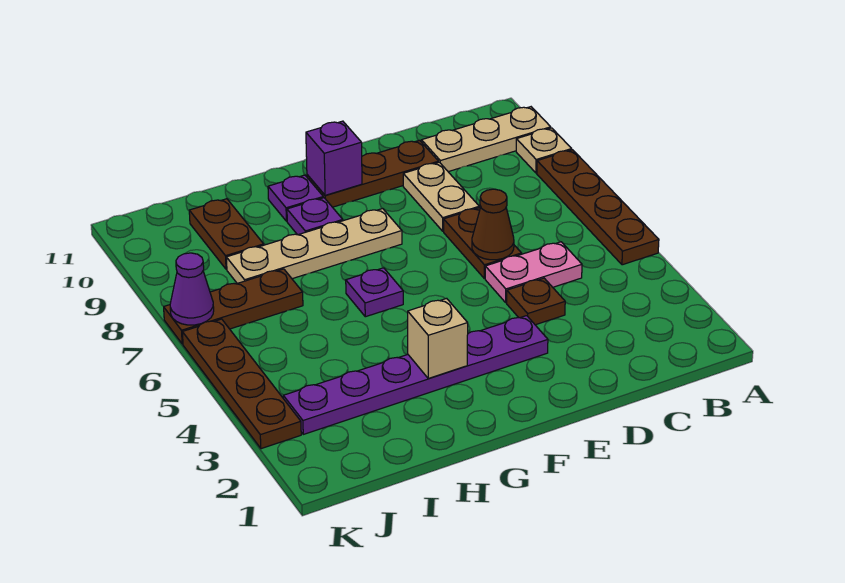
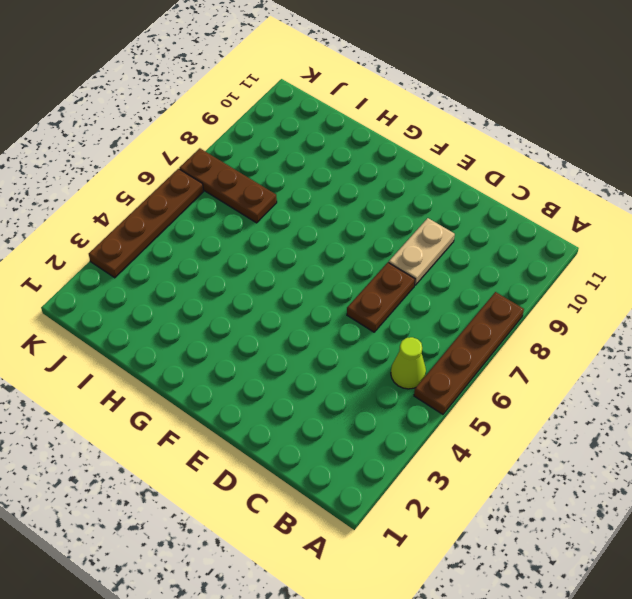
lime 1x1 cone [391,337,426,389] -> none
none -> tan 1x1 plate [516,128,572,173]
none -> tan 1x3 plate [421,107,551,172]
none -> pink 1x2 plate [485,242,582,302]

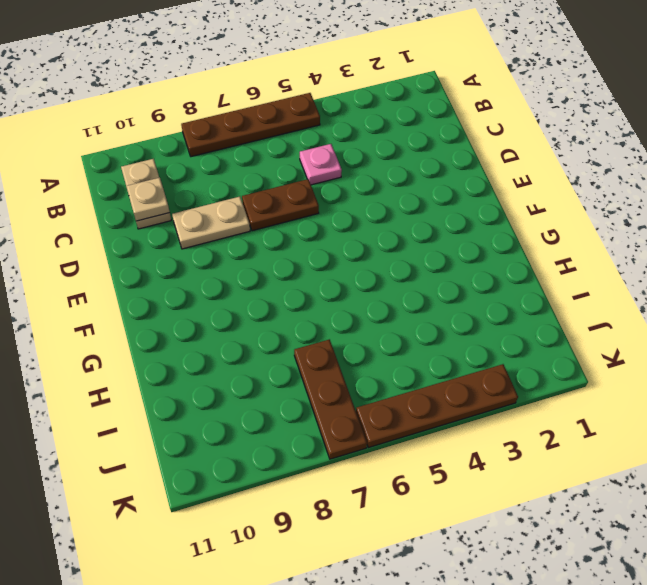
tan 1x2 plate [121,159,171,229] -> tan 1x3 plate [421,107,551,172]
pink 1x1 plate [300,144,342,185] -> pink 1x2 plate [485,242,582,302]
tan 1x1 plate [126,178,170,221] -> tan 1x1 plate moved to [516,128,572,173]
none -> brown 1x1 plate [507,278,565,325]
none -> brown 1x3 plate [307,140,439,207]
none -> purple 1x6 plate [283,316,548,434]

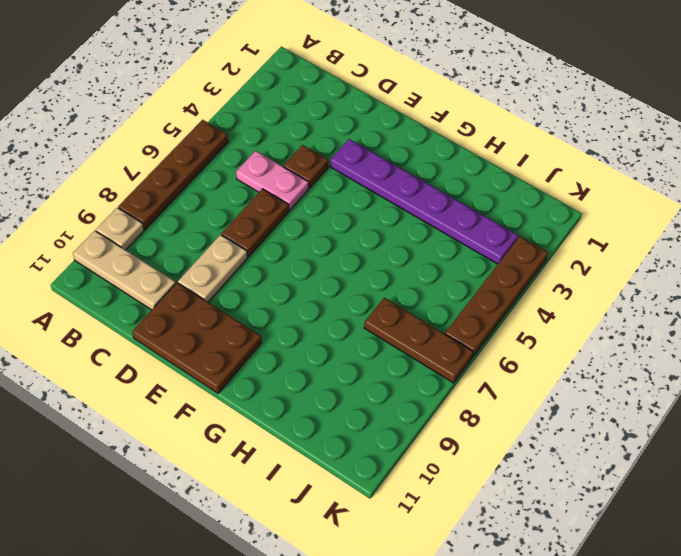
brown 2x3 plate [132,283,261,393] -> brown 1x3 plate [307,140,439,207]
none -> tan 1x4 plate [226,209,402,283]
none -> purple 1x1 plate [346,268,403,317]
none -> purple 1x1 plate [287,198,343,235]

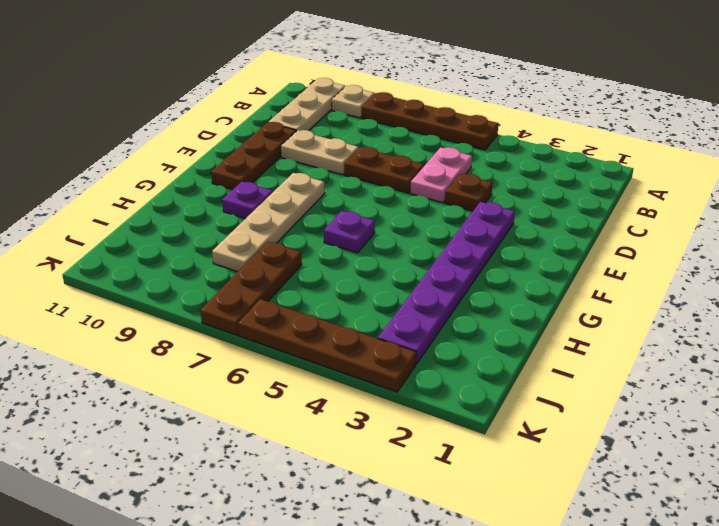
none -> purple 1x1 plate [268,175,323,221]
none -> brown 1x2 plate [189,199,264,269]
none -> brown 1x1 cone [472,189,514,260]

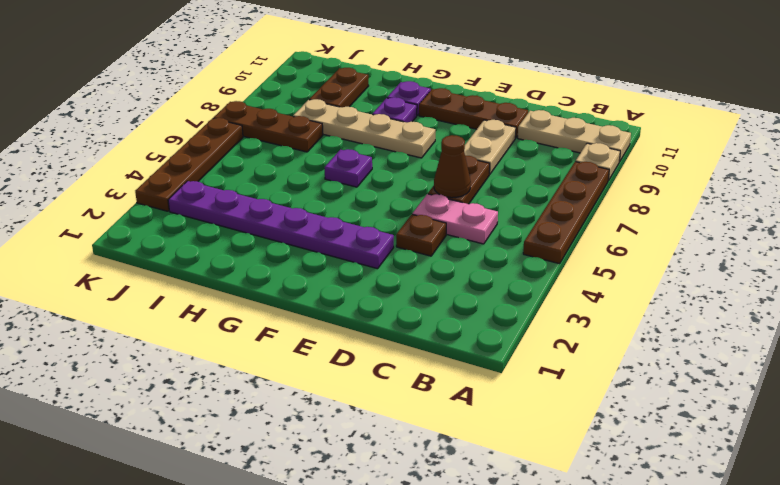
none -> purple 1x1 brick [306,121,362,196]
none -> tan 1x1 brick [408,298,468,378]
none -> purple 1x1 cone [170,253,214,325]

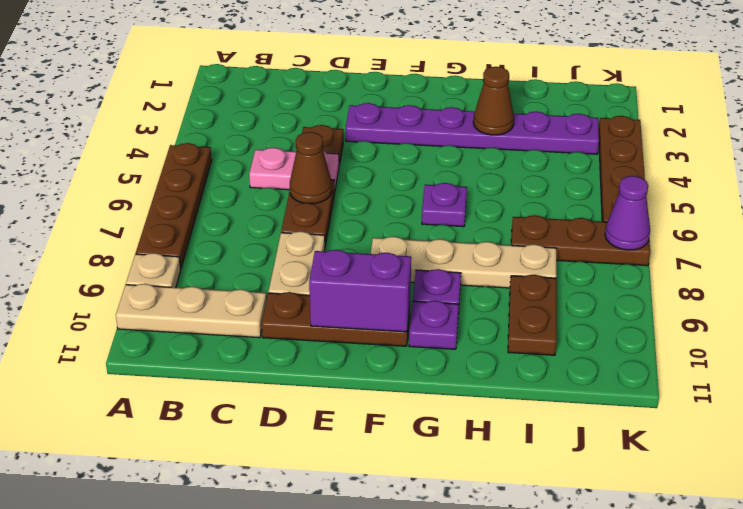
purple 1x2 brick [309,250,411,332] -> purple 1x1 brick [306,121,362,196]
brown 1x1 cone [473,67,514,135] -> none
none -> tan 1x1 brick [408,298,468,378]

